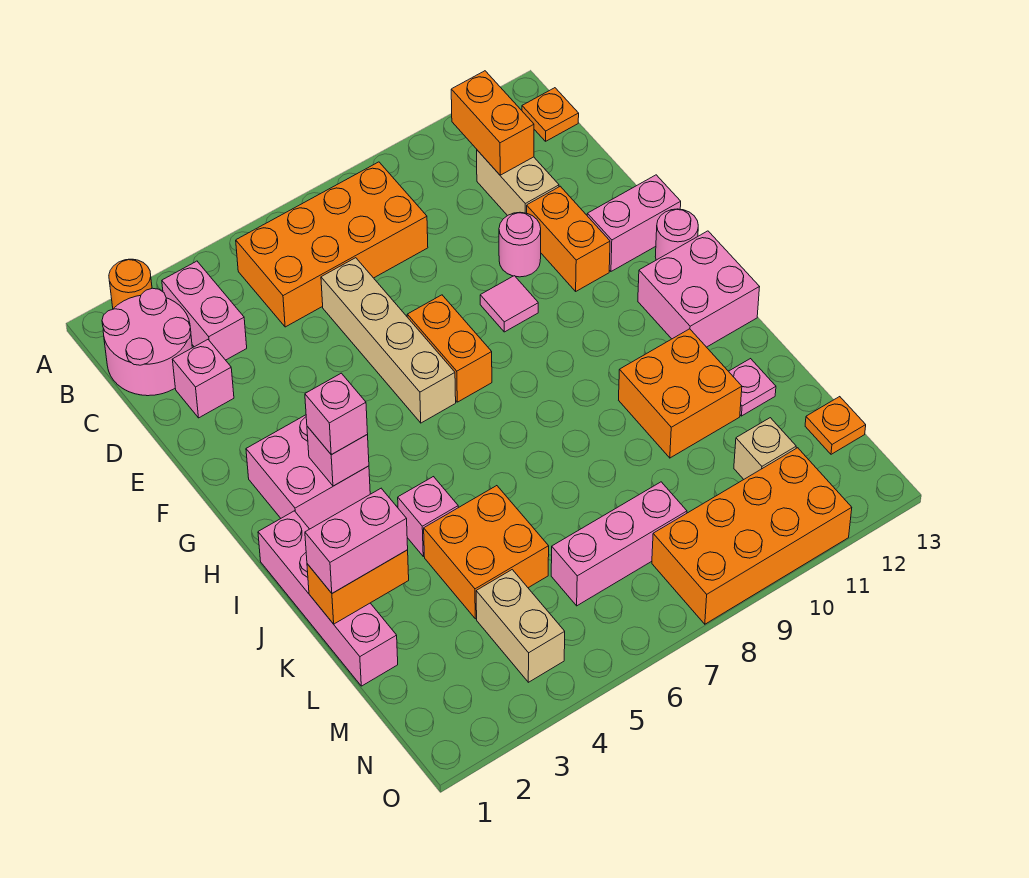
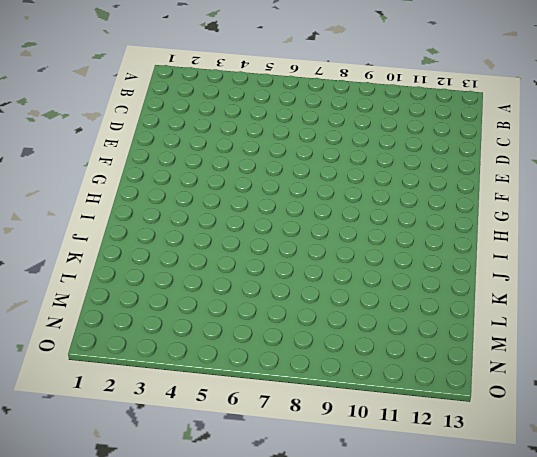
none -> orange 1x1 round brick [109,259,152,309]
none -> pink 2x2 round brick [102,288,192,396]
none -> pink 1x2 brick [162,261,247,360]
none -> orange 2x4 brick [236,162,428,327]

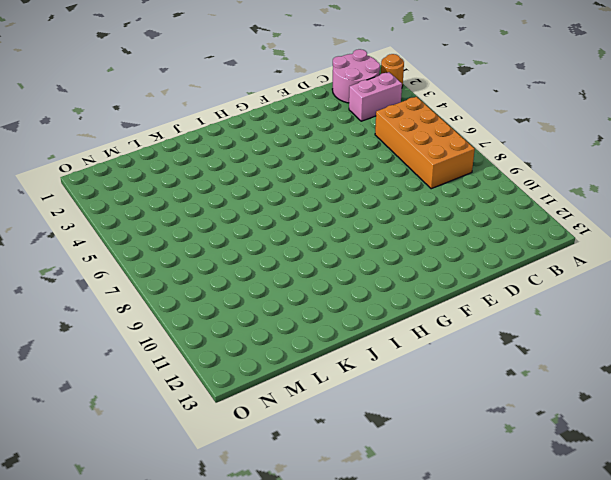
none -> orange 1x1 plate [522,88,579,141]
none -> tan 1x2 brick [477,150,559,216]
none -> pink 1x1 brick [172,340,234,418]
none -> tan 1x4 brick [321,258,456,423]

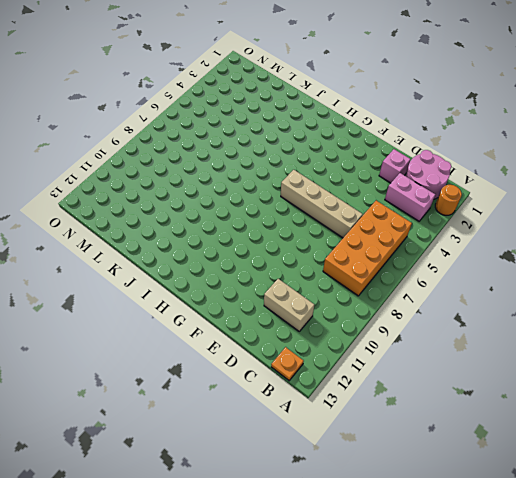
none -> pink 1x1 round brick [499,212,541,277]
none -> orange 1x2 brick [527,186,610,291]
none -> orange 1x2 brick [407,295,492,402]
none -> pink 1x1 tile [480,276,538,332]

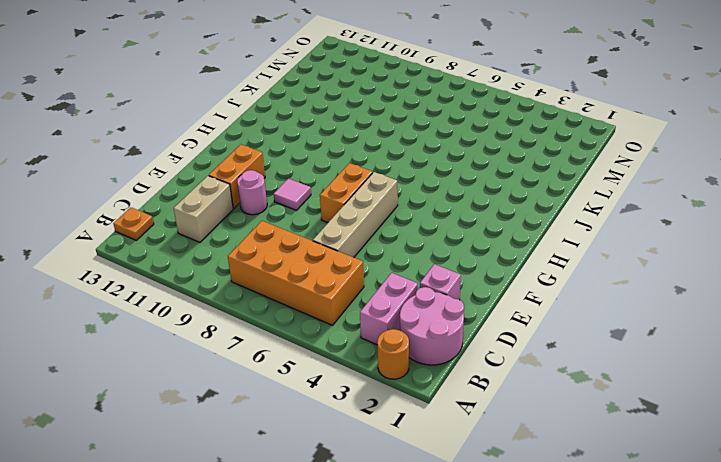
none -> pink 1x2 brick [587,175,681,271]
none -> pink 2x2 brick [246,415,370,529]
none -> pink 1x1 round brick [655,209,698,260]
none -> pink 2x2 brick [638,231,759,347]

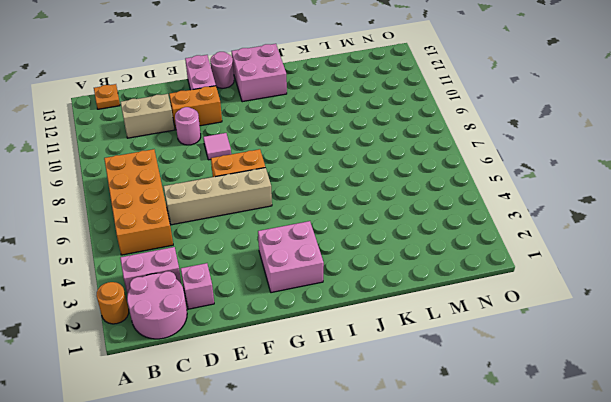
none -> pink 1x4 brick [258,511,398,686]
none -> pink 1x1 brick [398,477,458,556]
none -> orange 2x2 brick [619,329,742,458]
none -> orange 2x2 brick [424,486,549,619]

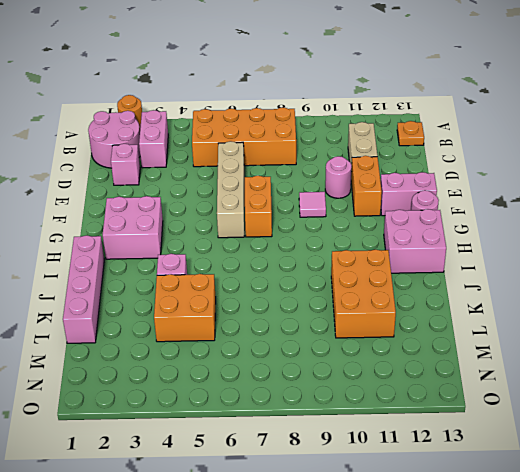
orange 2x3 brick [331,250,396,338] -> orange 2x2 brick [619,329,742,458]
none -> pink 1x1 plate [729,359,776,416]
none -> tan 1x2 brick [476,570,565,682]
none -> pink 1x3 brick [551,482,687,606]
none -> tan 1x1 brick [734,418,796,479]

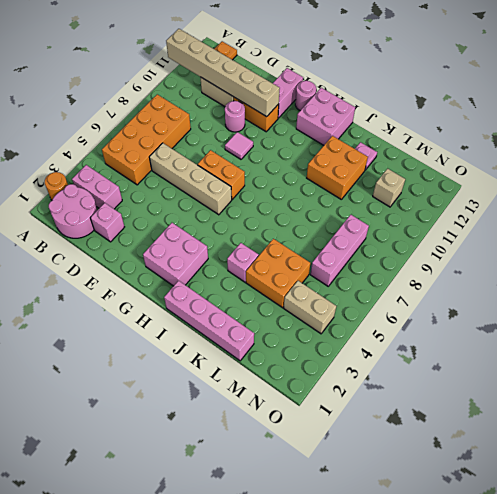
tan 1x6 brick [166,29,280,117] -> orange 1x2 brick [451,71,534,175]
none -> orange 1x1 plate [805,397,866,454]
none -> orange 2x4 brick [652,448,852,624]
none -> pink 1x1 brick [307,426,369,486]
none -> orange 1x2 brick [307,550,409,624]

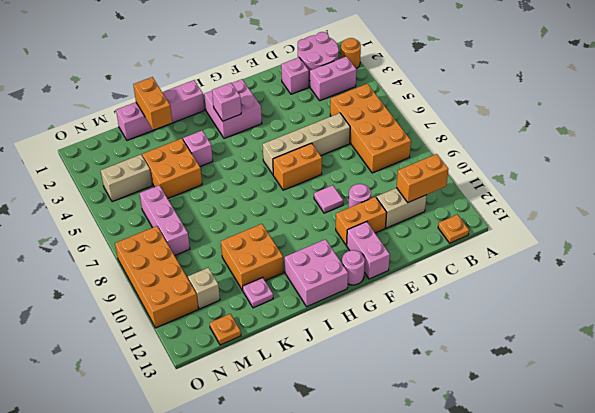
none -> pink 1x1 brick [305,373,368,455]
none -> pink 1x2 brick [305,488,408,593]

